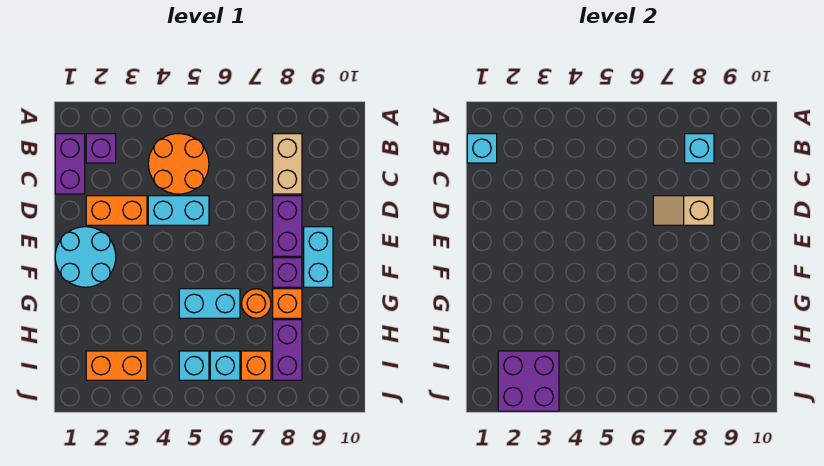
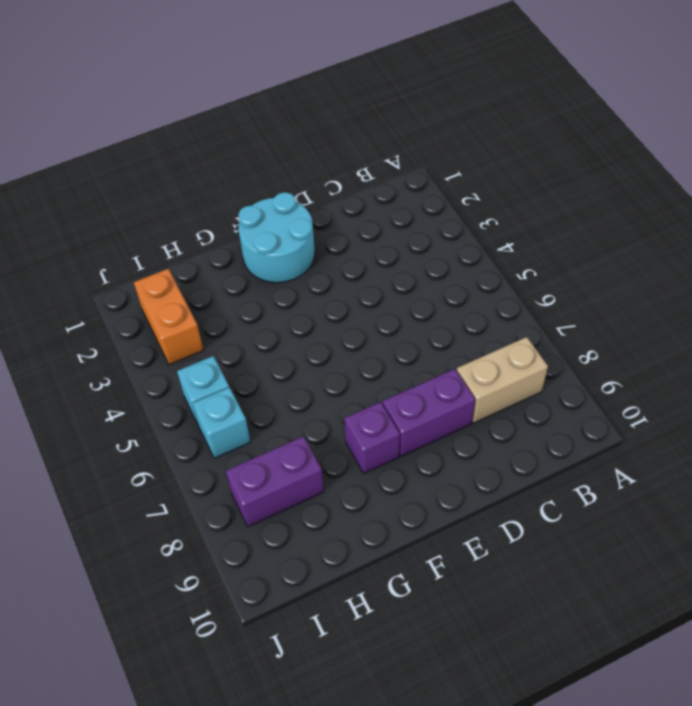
none -> purple 1x2 brick [55,134,85,194]
none -> purple 1x1 brick [86,134,116,163]
none -> orange 2x2 round brick [148,134,209,194]

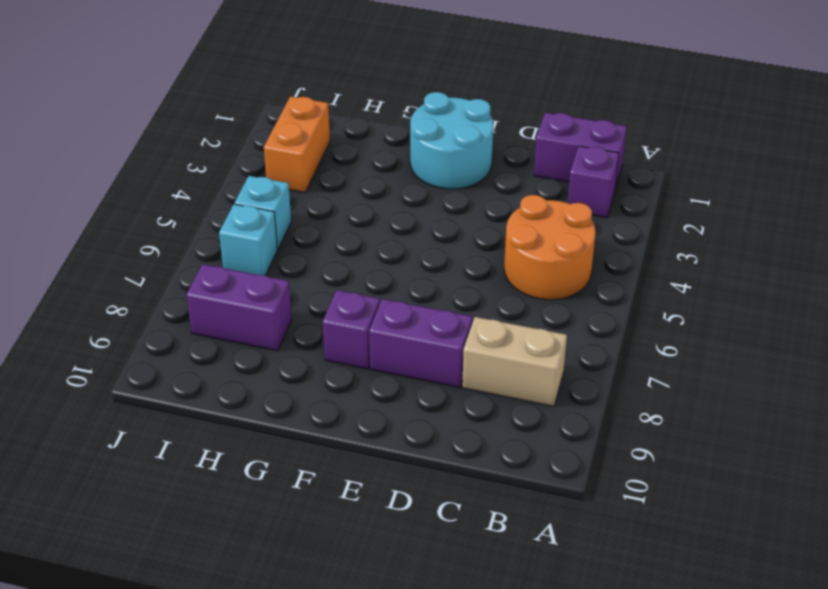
none -> orange 1x2 brick [86,196,147,225]
none -> cyan 1x2 brick [148,196,209,225]
none -> cyan 1x2 brick [304,227,333,287]

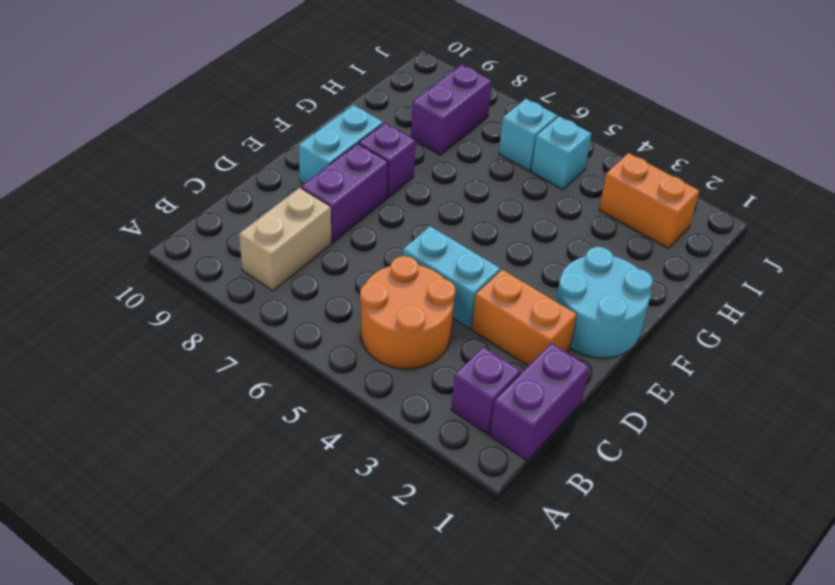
none -> cyan 1x2 brick [179,289,240,318]
none -> orange 1x1 round brick [242,289,271,318]
none -> orange 1x1 brick [273,289,302,318]

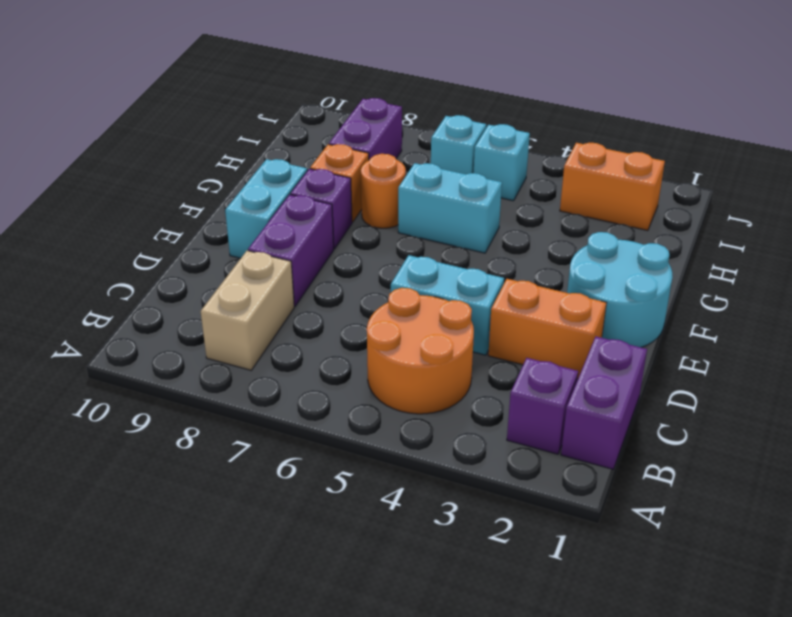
none -> orange 1x1 brick [241,351,271,380]
none -> cyan 1x1 brick [467,134,497,163]
none -> cyan 1x1 brick [685,134,714,163]

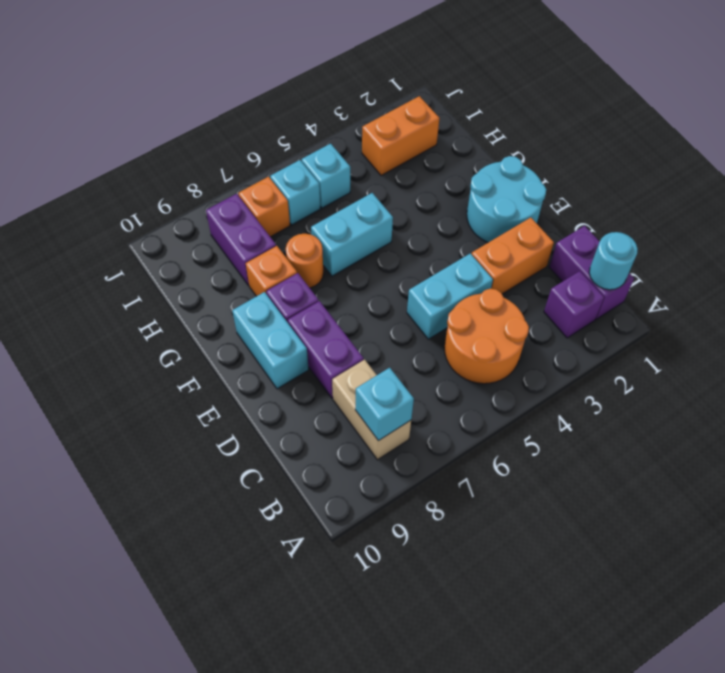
cyan 1x1 round brick [589,232,638,290] -> cyan 1x1 brick [467,134,497,163]
none -> tan 1x2 slope [653,196,714,225]
none -> purple 2x2 brick [498,351,559,411]

